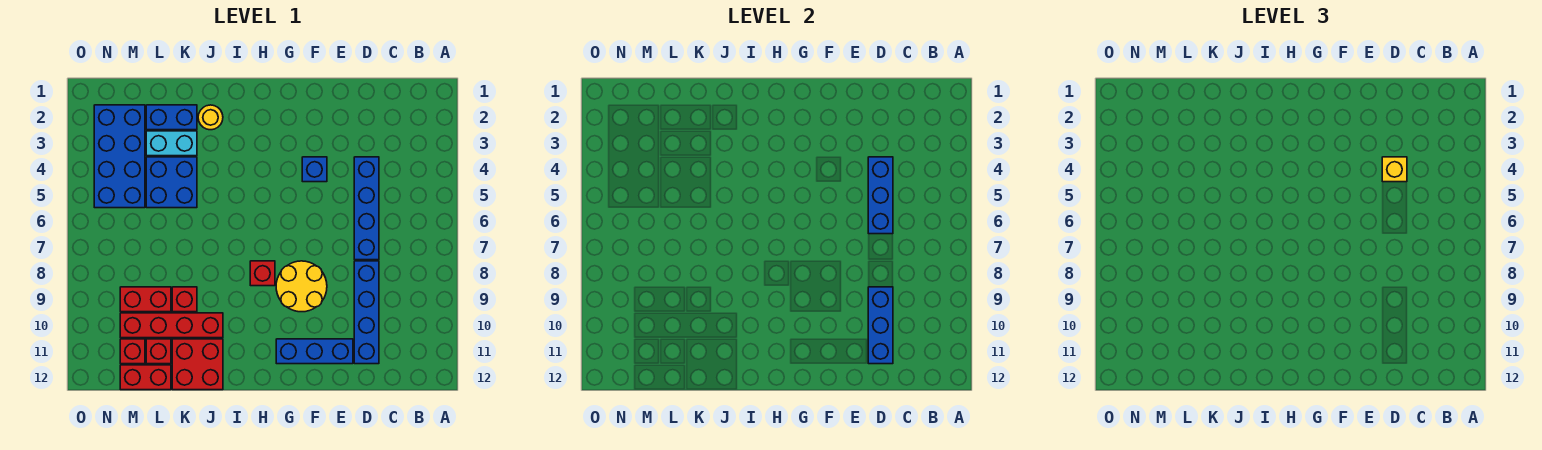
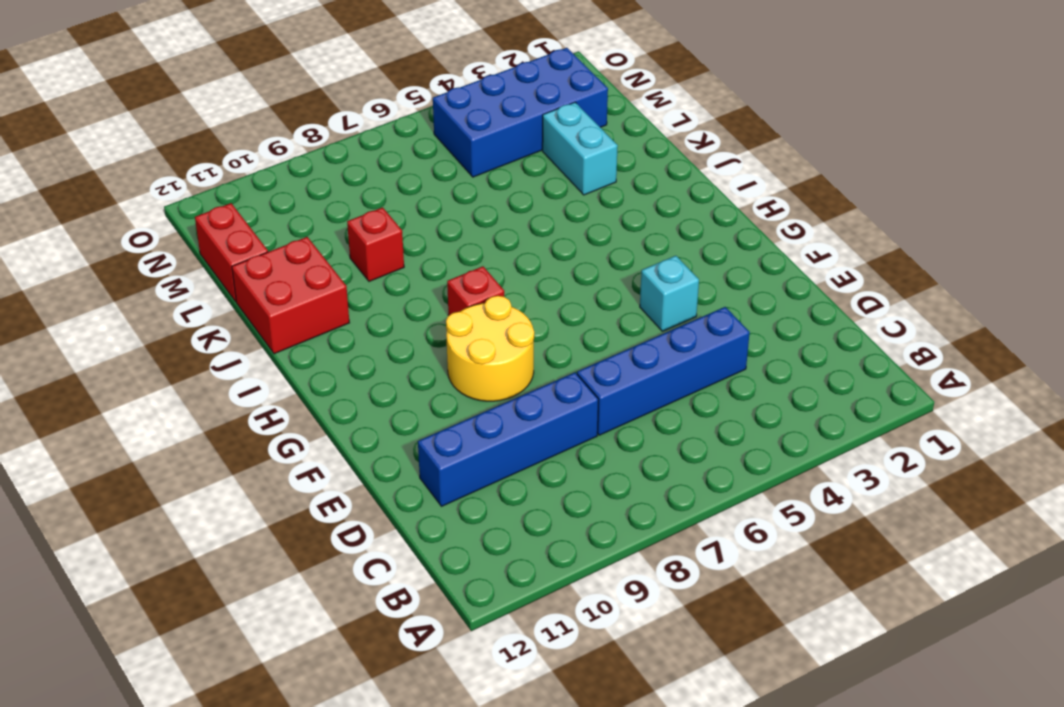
cyan 1x1 brick [640,256,699,331] -> blue 1x1 brick [302,157,327,182]
none -> blue 1x3 brick [276,339,353,364]
none -> yellow 1x1 round brick [198,105,223,130]
none -> red 1x4 brick [120,313,223,338]

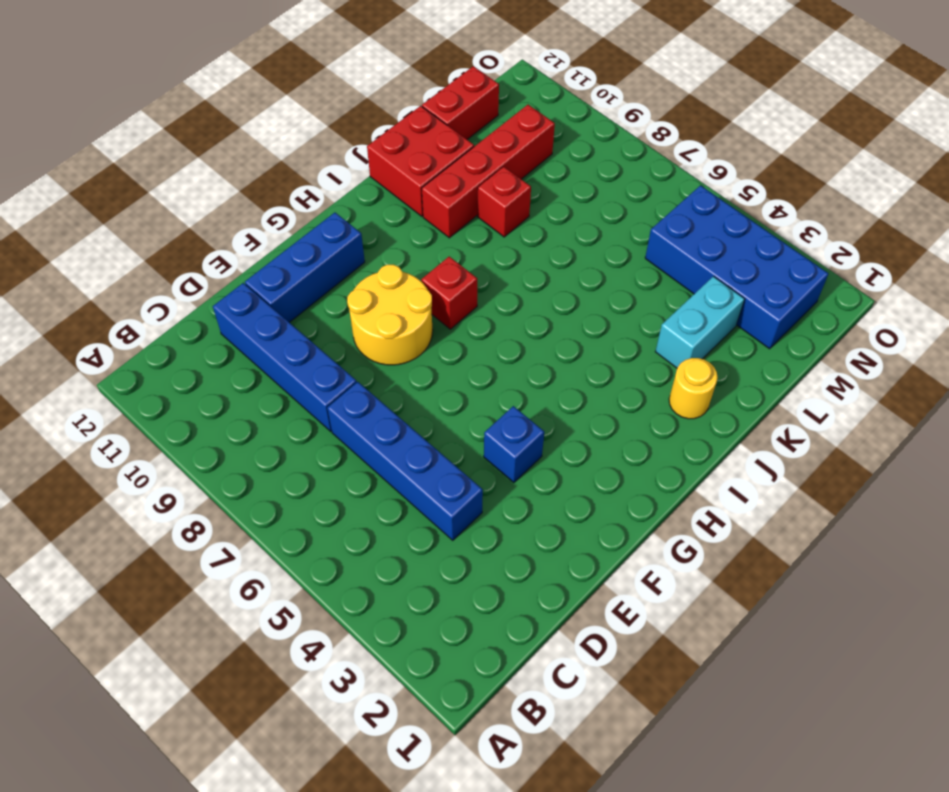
none -> blue 1x2 brick [146,105,197,130]
none -> blue 2x2 brick [146,157,197,208]
none -> red 1x2 brick [120,287,171,312]

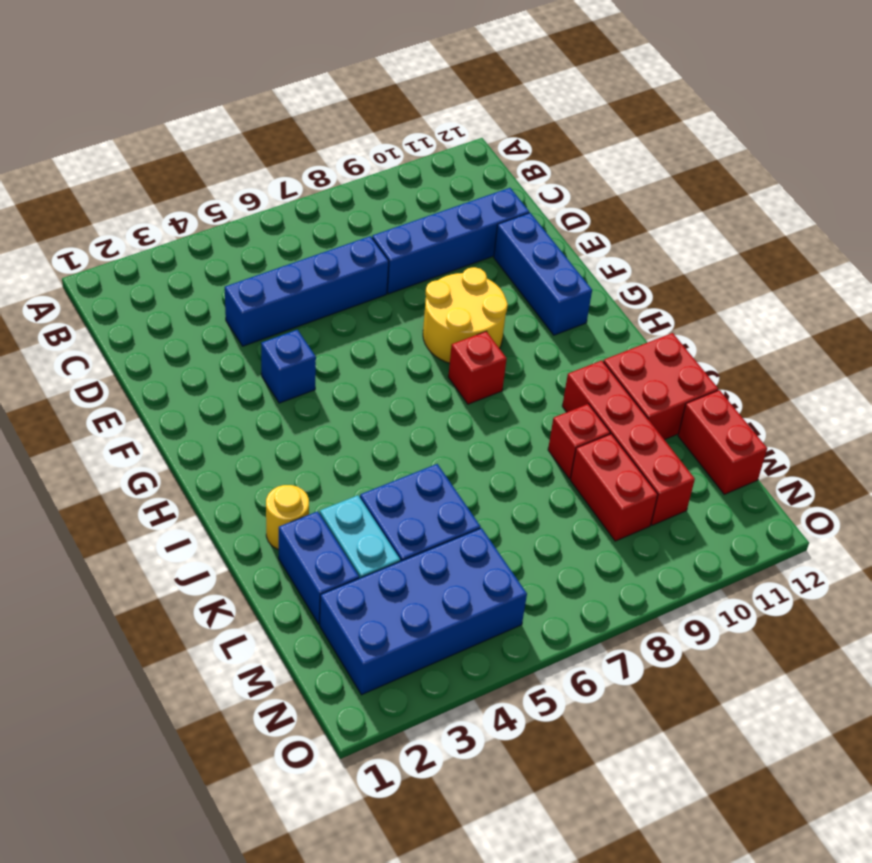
none -> red 1x1 brick [146,339,171,364]
none -> red 1x1 brick [120,339,145,364]
none -> blue 1x3 brick [868,157,893,234]

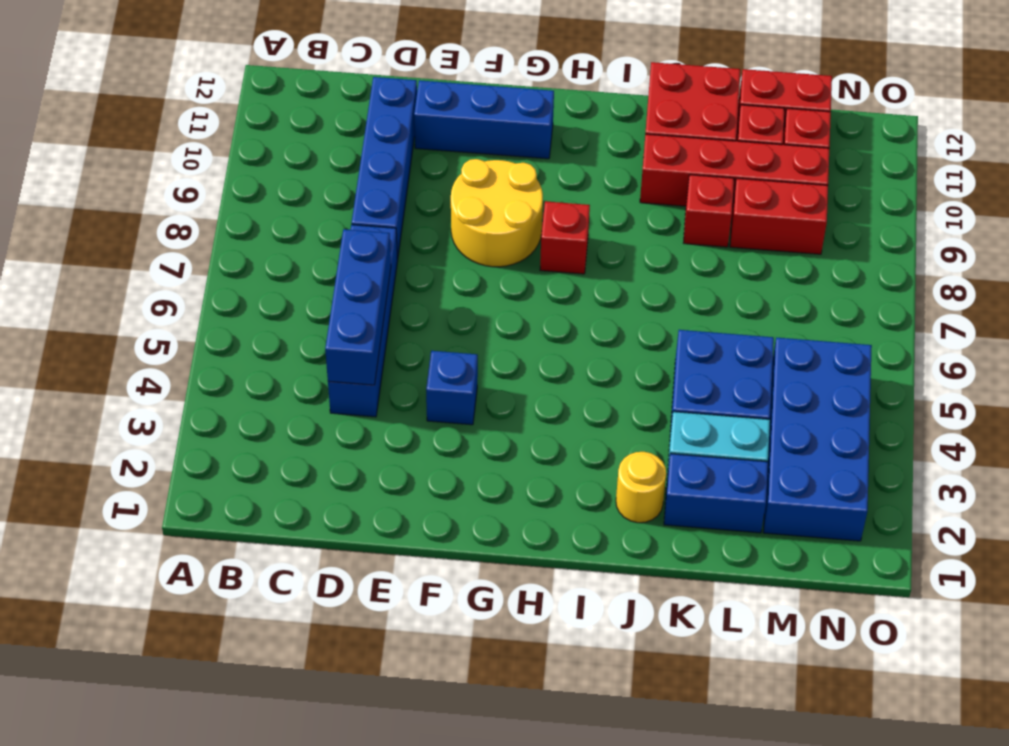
none -> blue 1x3 brick [868,287,893,364]
none -> yellow 1x1 brick [1382,157,1407,182]

